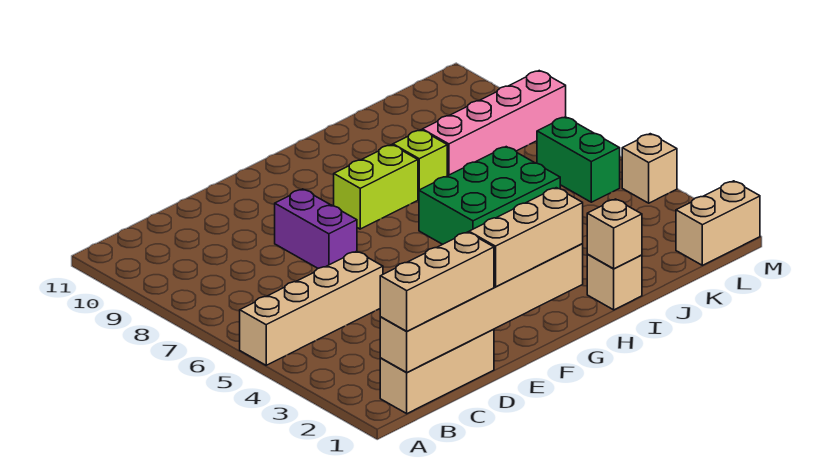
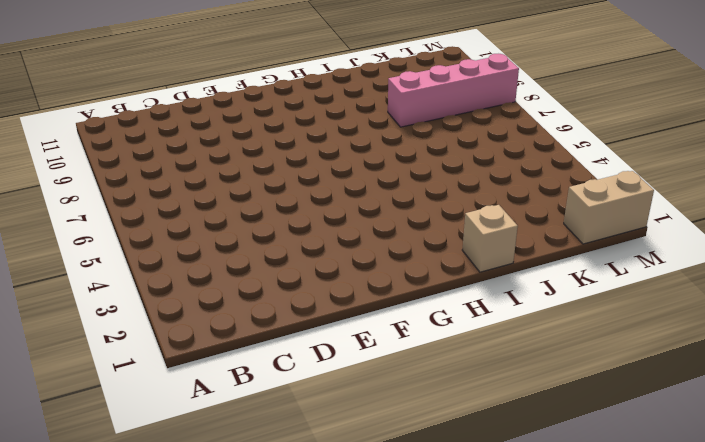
none -> tan 1x4 brick [240,251,383,365]
none -> tan 1x3 brick [380,329,494,414]
none -> purple 1x2 brick [275,189,357,268]

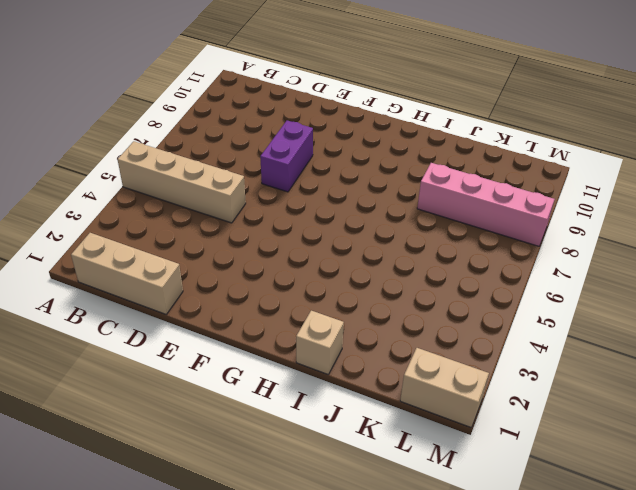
none -> lime 1x2 brick [334,145,418,229]
none -> green 2x3 brick [419,147,560,244]
none -> lime 1x1 brick [393,130,447,199]

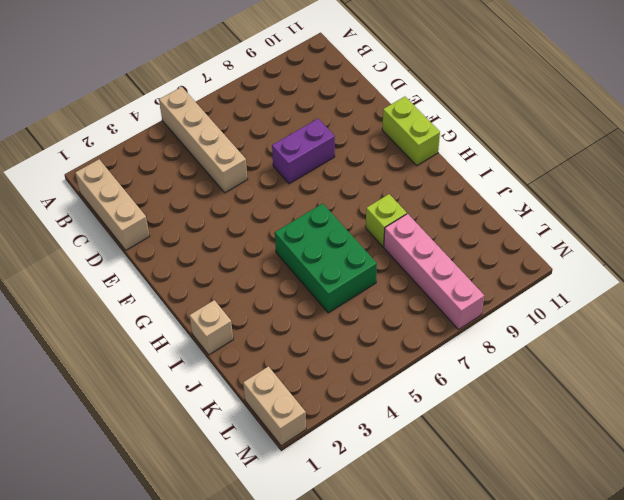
lime 1x2 brick [382,97,440,165] -> lime 1x2 brick moved to [334,145,418,229]
none -> green 1x2 brick [537,117,620,202]
none -> tan 1x1 brick [622,134,677,203]
none -> tan 1x6 brick [380,244,583,373]

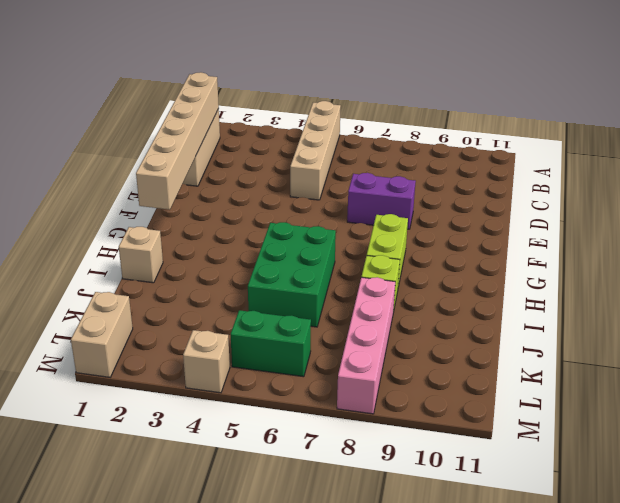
none -> tan 1x1 brick [587,199,642,269]
none -> tan 1x3 brick [380,232,494,331]
none -> tan 1x3 brick [469,188,583,287]

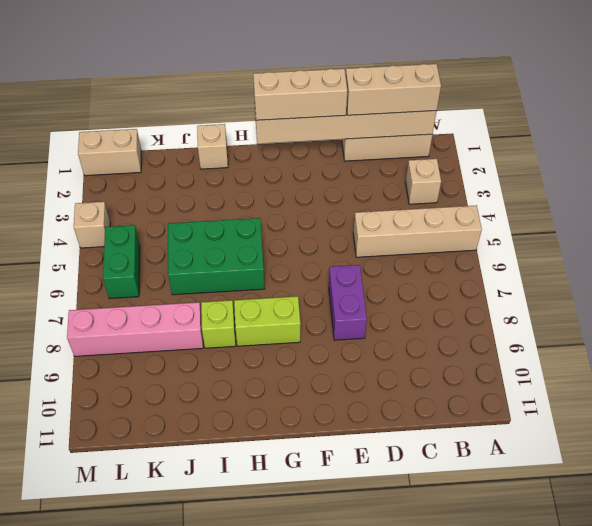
tan 1x1 brick [406,159,441,204] -> tan 1x1 brick moved to [587,199,642,269]

